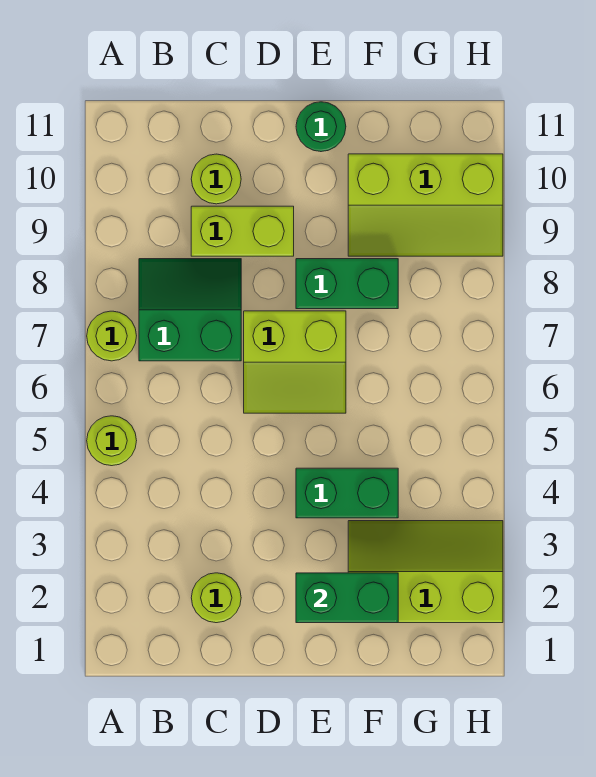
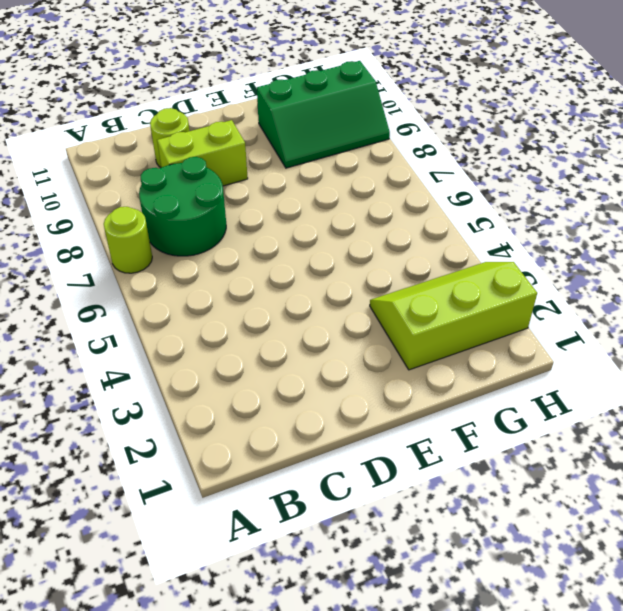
green 2x2 round brick [139,157,226,256] -> green 2x2 slope [139,259,241,361]
green 2x3 slope [257,61,390,168] -> lime 2x3 slope [348,154,503,256]
none -> lime 1x1 round brick [87,416,137,466]
none -> lime 1x1 round brick [191,573,241,623]
none -> lime 2x2 slope [244,311,346,413]

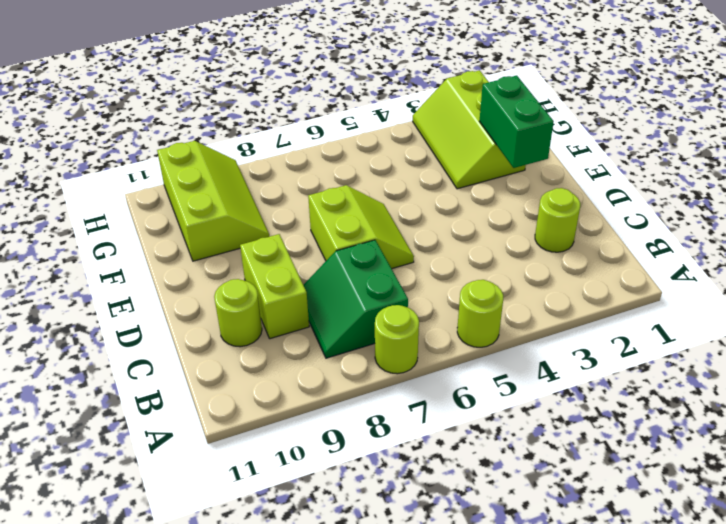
none -> green 1x2 brick [296,468,398,518]
none -> green 1x2 brick [296,259,398,309]
none -> green 1x1 round brick [296,102,346,152]

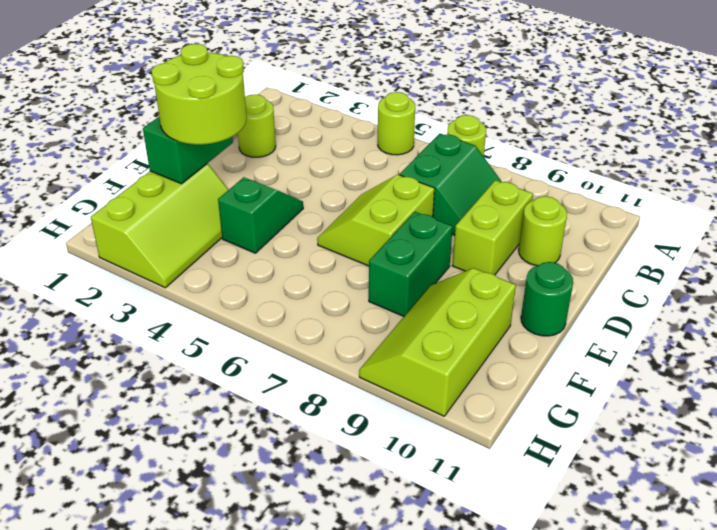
lime 2x2 round brick [152,44,247,145] -> none
green 1x2 slope [218,177,303,253] -> green 1x2 brick [296,468,398,518]

